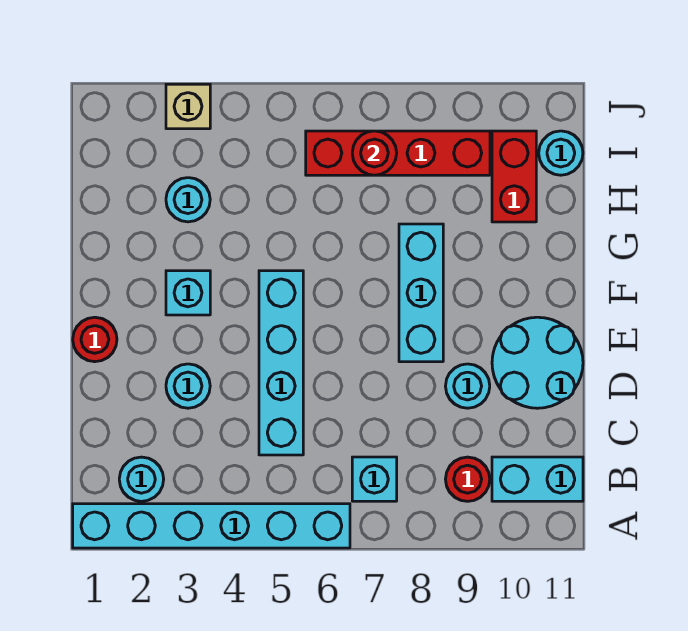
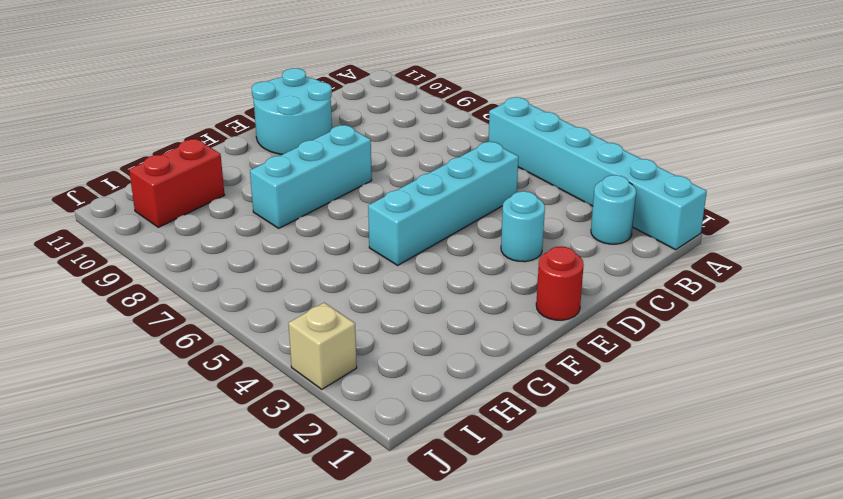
none -> cyan 1x1 brick [352,457,397,501]
none -> red 1x1 round brick [446,457,490,501]
none -> cyan 1x2 brick [492,457,583,501]

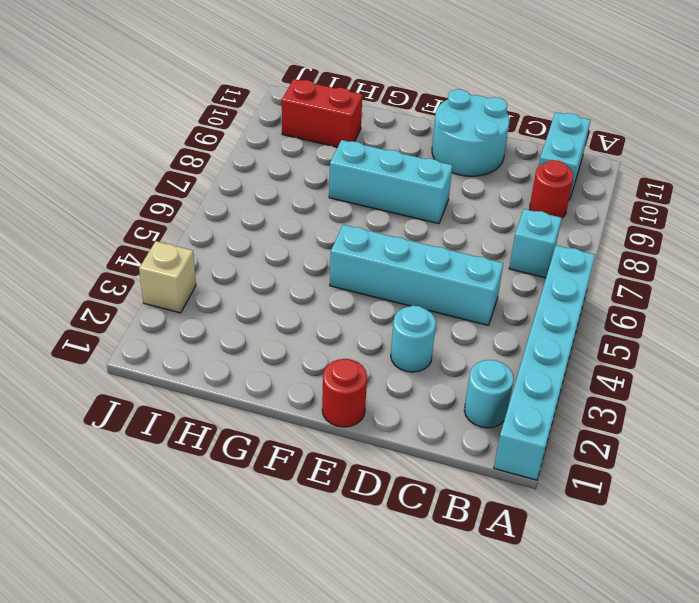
none -> cyan 1x1 round brick [446,364,490,408]
none -> cyan 1x1 brick [166,271,210,315]
none -> cyan 1x1 round brick [166,178,210,222]

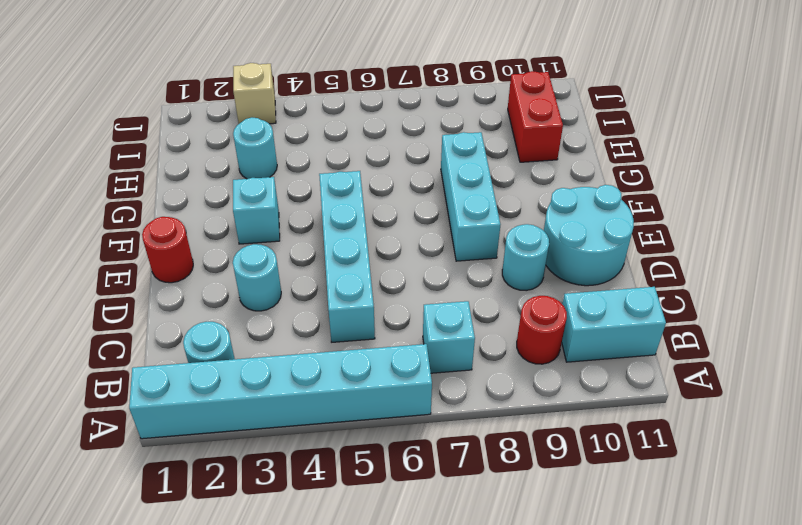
none -> red 1x4 brick [306,131,490,175]
none -> cyan 1x1 round brick [539,131,583,175]
none -> red 1x1 round brick [352,131,397,175]

